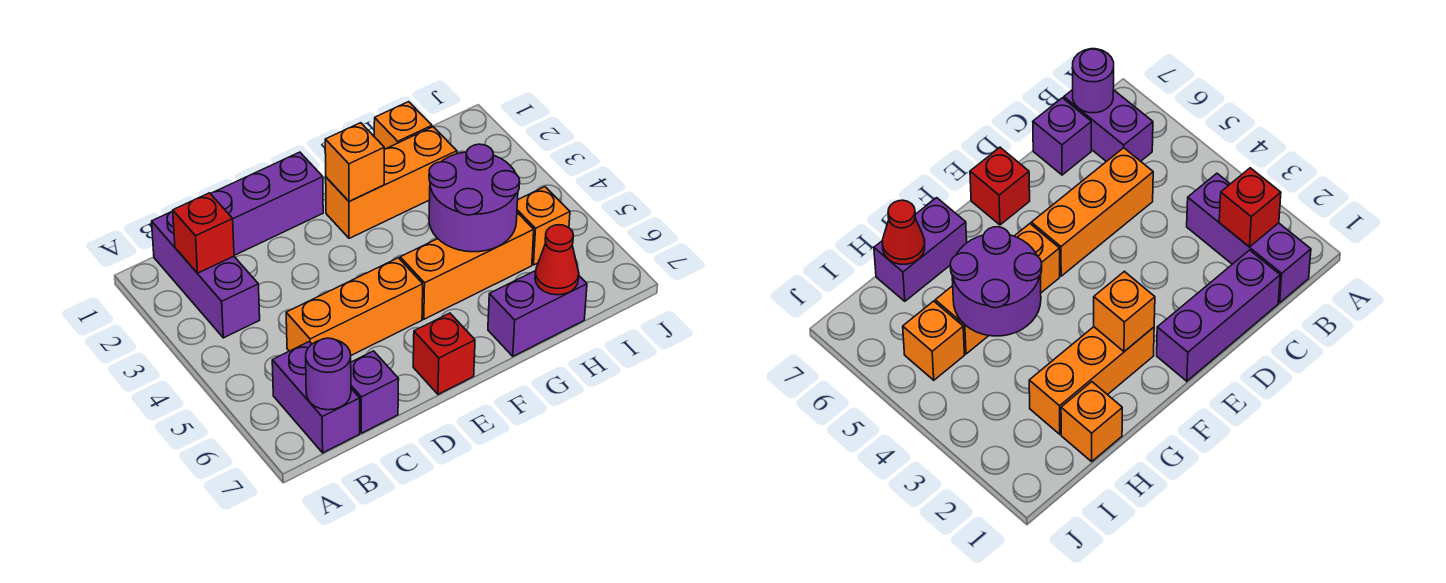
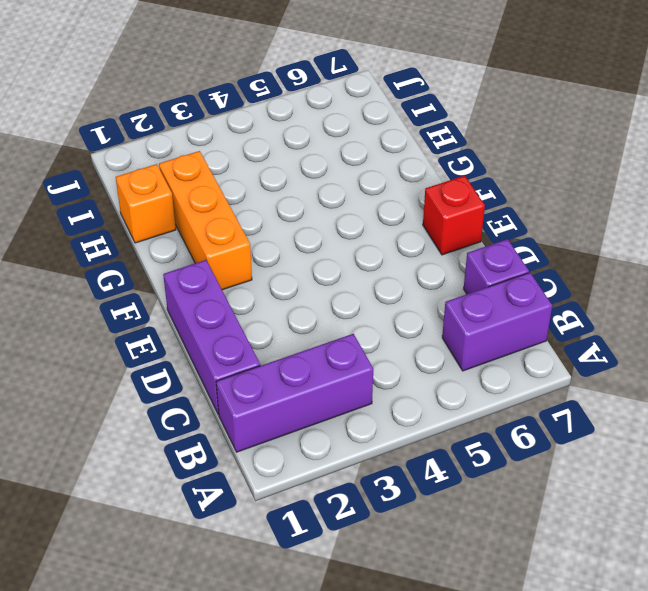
none -> orange 1x3 brick [286,258,423,355]
none -> orange 1x3 brick [400,213,534,319]
none -> purple 1x2 brick [488,271,587,356]

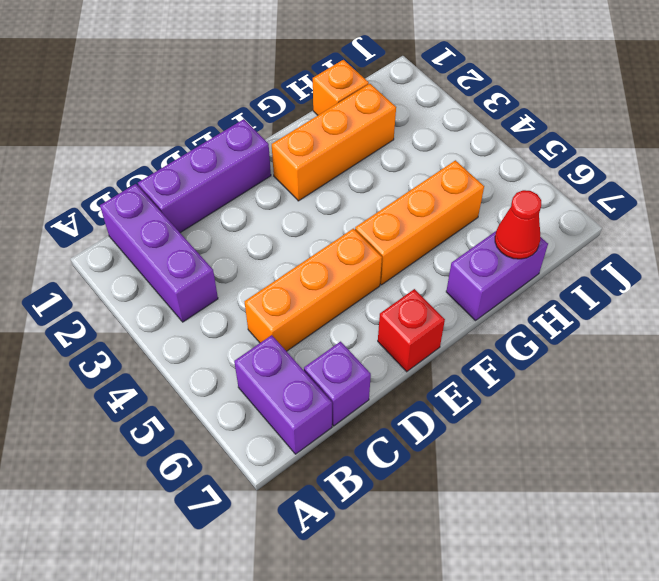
none -> orange 1x1 brick [517,187,570,265]
none -> red 1x1 brick [173,193,234,273]
none -> purple 1x1 round brick [306,338,351,410]

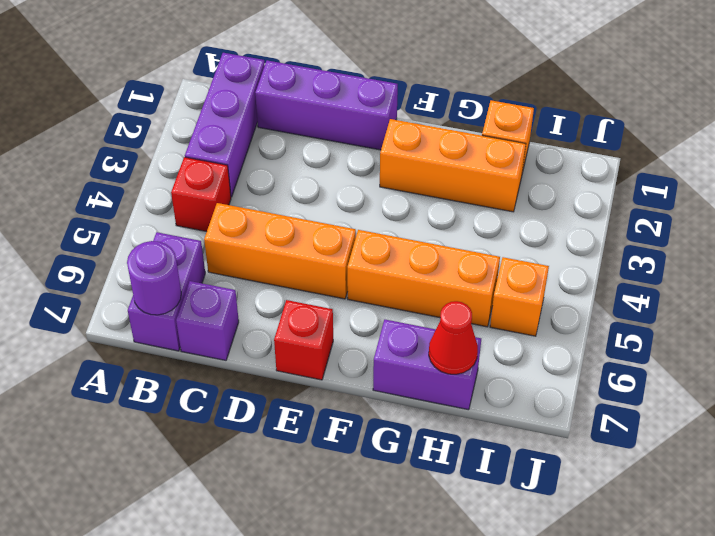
red 1x1 brick [171,157,231,232] -> red 1x1 brick moved to [173,193,234,273]
none -> orange 1x1 brick [325,123,384,201]
none -> purple 2x2 round brick [429,144,520,252]

